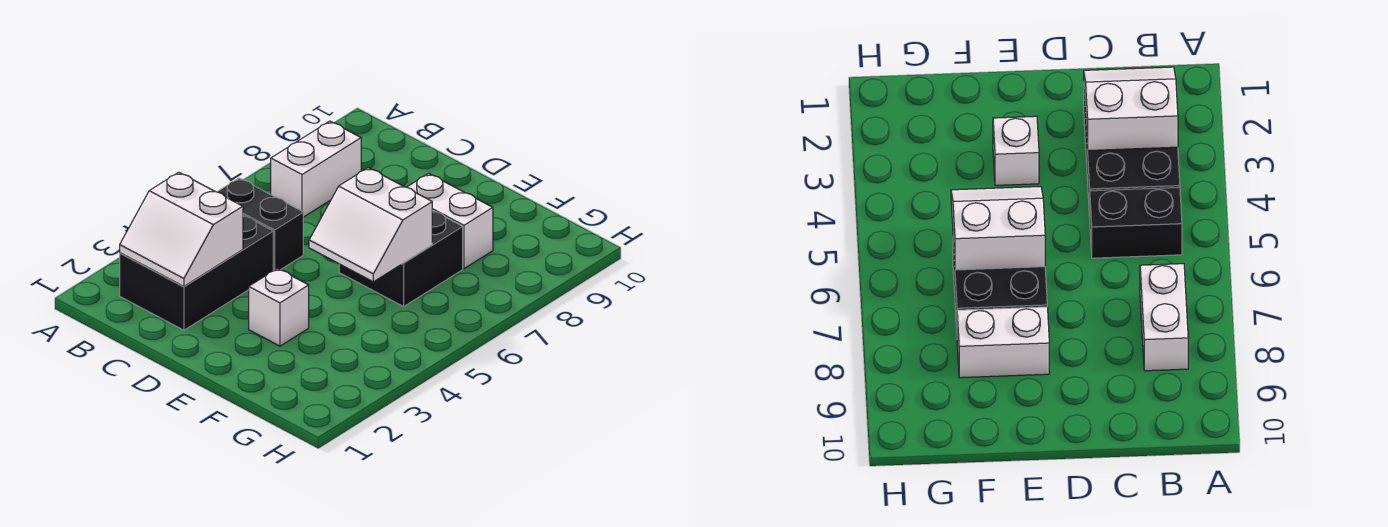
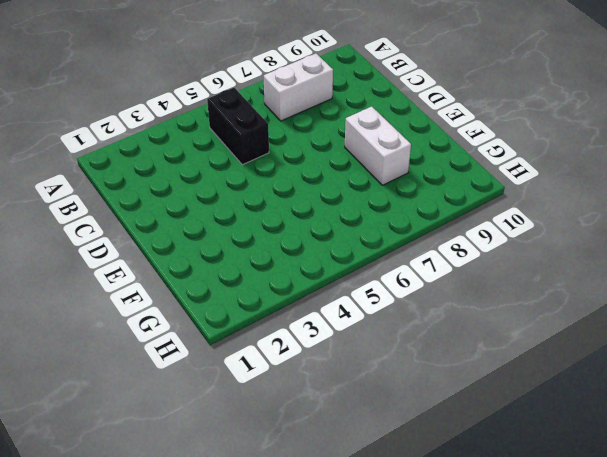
none -> black 2x3 brick [120,215,273,330]
none -> white 1x1 brick [249,268,309,346]

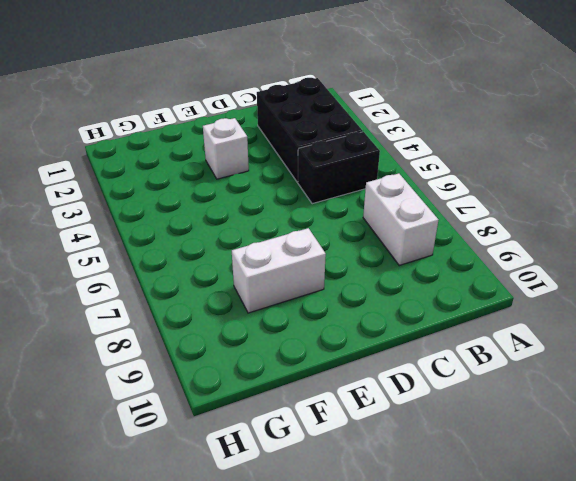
none -> black 2x2 brick [339,210,463,307]
none -> white 2x2 slope [120,172,243,286]

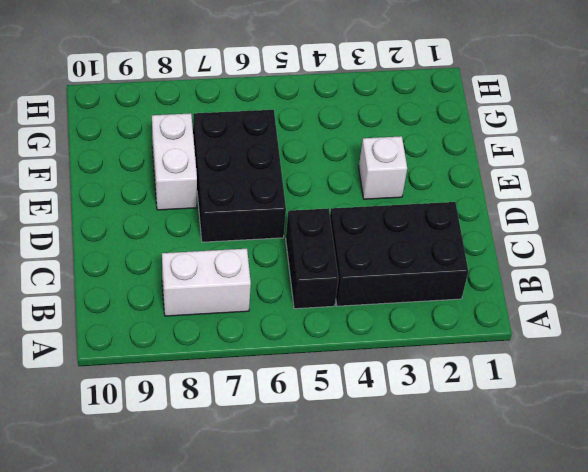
black 2x3 brick [193,110,286,242] -> black 2x2 brick [339,210,463,307]
none -> white 2x2 slope [120,172,243,286]
none -> white 2x2 slope [309,168,432,282]

